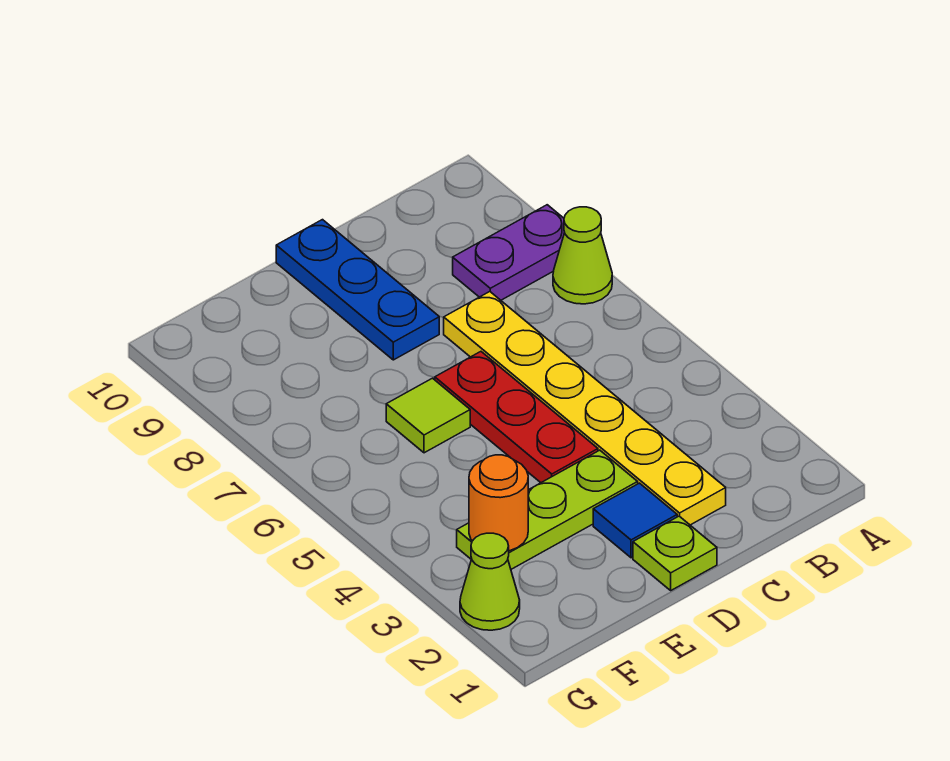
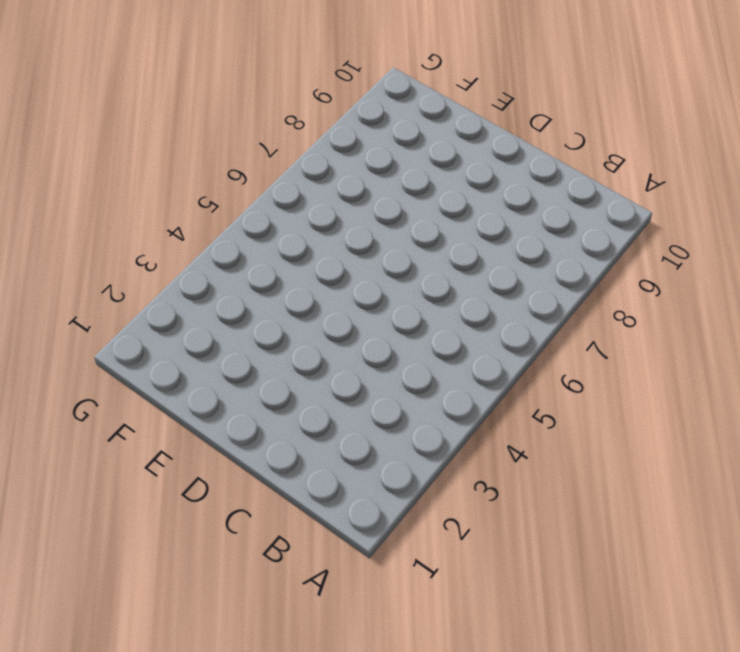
none -> lime 1x1 cone [553,207,612,304]
none -> purple 1x2 plate [453,205,565,300]

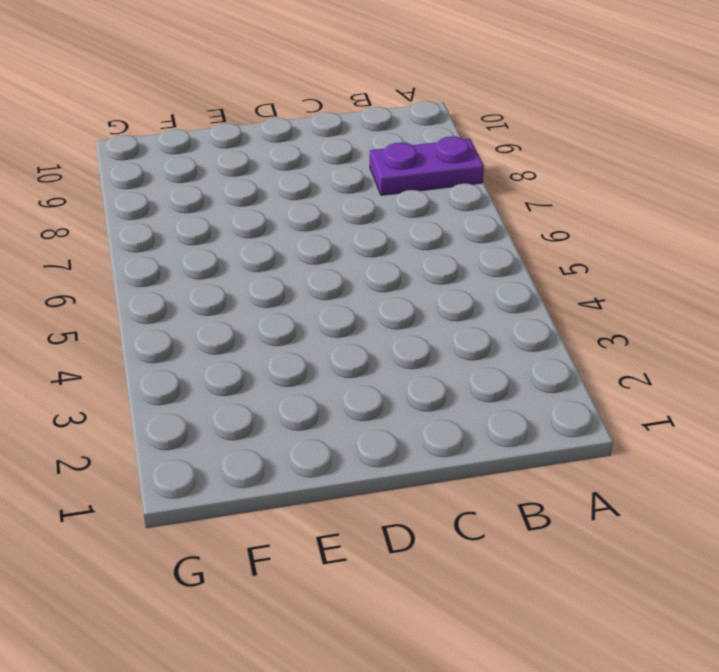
none -> lime 1x1 cone [553,207,612,304]
none -> yellow 1x6 plate [444,292,726,525]

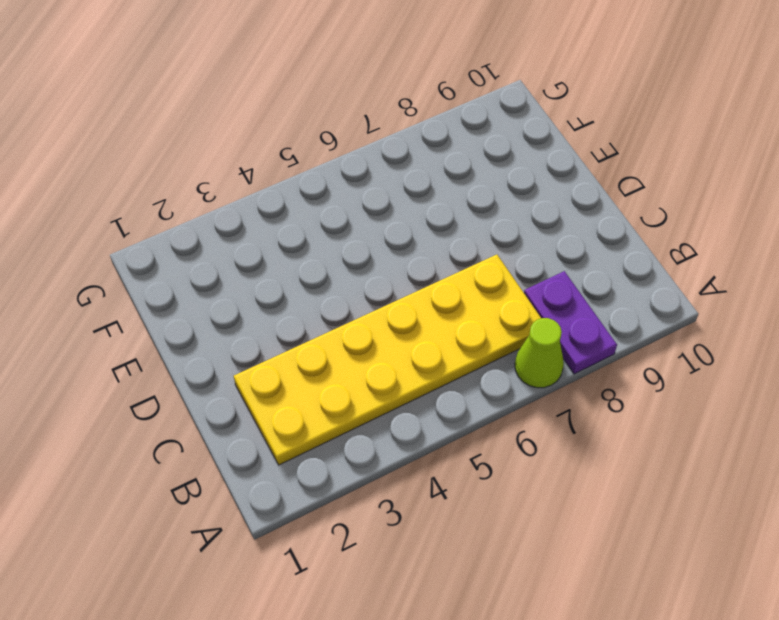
yellow 2x6 plate [234,255,541,465] -> yellow 1x6 plate [444,292,726,525]
none -> lime 1x1 plate [633,516,717,590]
none -> blue 1x1 tile [593,483,677,558]

